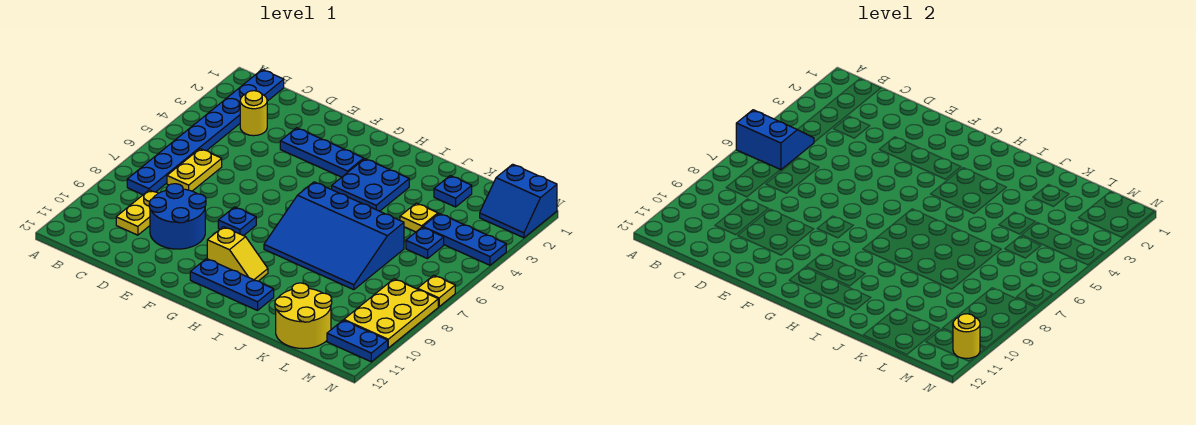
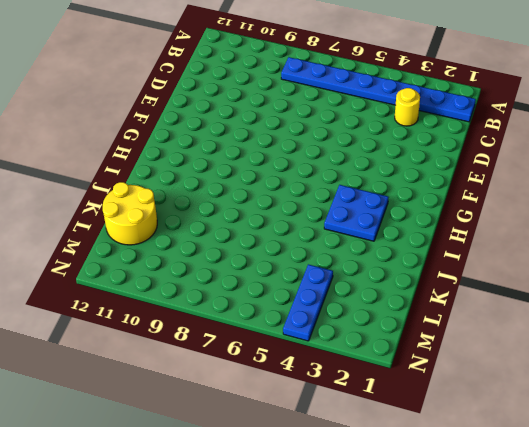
none -> yellow 1x2 plate [167,149,222,191]
none -> yellow 1x2 plate [116,190,158,235]
none -> blue 2x2 round brick [149,184,206,249]

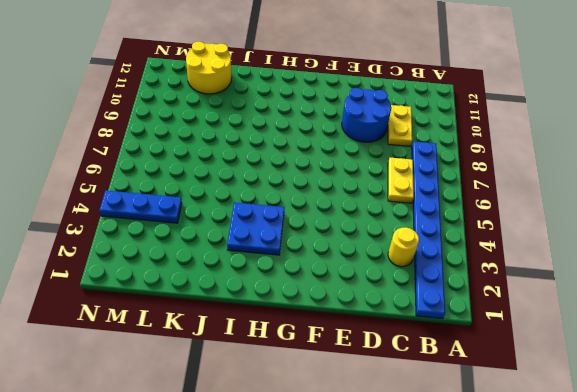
none -> blue 1x3 plate [280,128,364,177]
none -> blue 1x1 plate [218,207,256,236]
none -> yellow 1x2 slope [207,227,268,281]

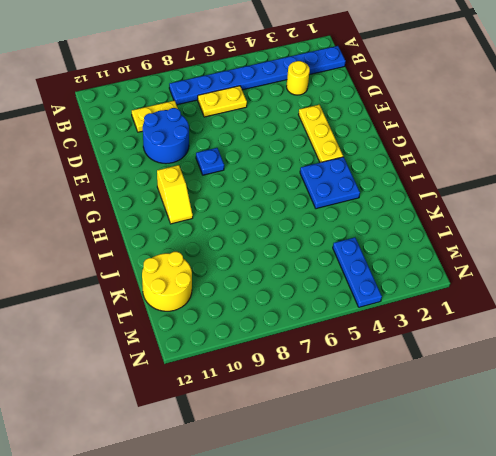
yellow 1x3 plate [298,105,343,162] -> blue 1x3 plate [280,128,364,177]
none -> blue 1x3 plate [190,259,274,310]
none -> blue 3x4 slope [264,182,404,290]
none -> blue 1x1 plate [434,176,472,207]

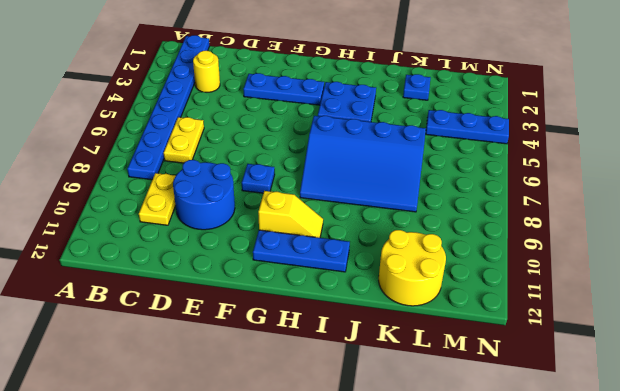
none -> yellow 1x1 plate [400,203,438,232]
none -> blue 1x1 plate [406,227,444,259]
none -> blue 2x2 slope [480,164,557,238]

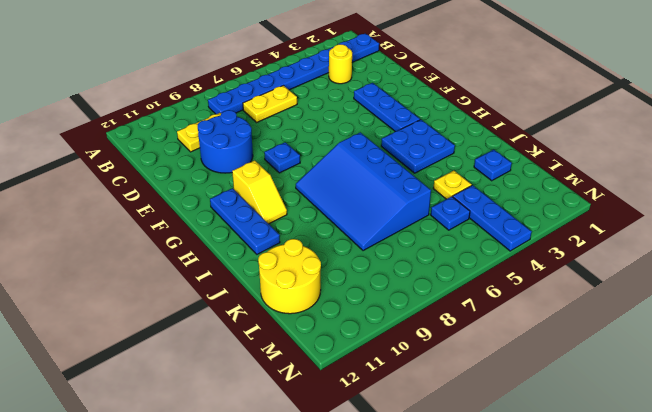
none -> blue 2x2 slope [480,164,557,238]
none -> yellow 2x3 plate [344,279,438,348]
none -> blue 1x2 plate [327,320,388,362]

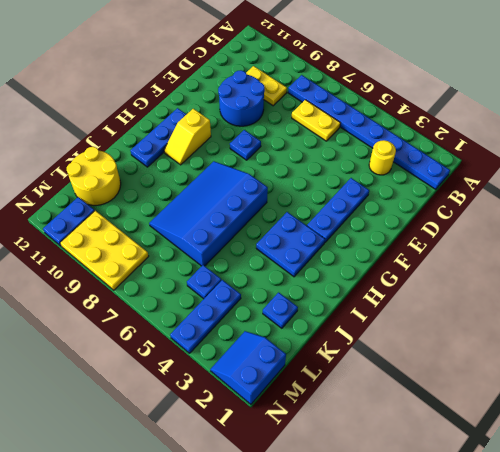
none -> yellow 1x1 plate [400,203,438,232]
none -> yellow 1x1 plate [418,275,455,307]
none -> blue 2x2 slope [736,110,814,170]

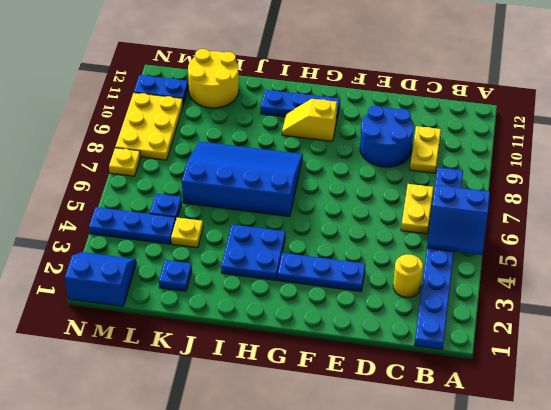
none -> blue 1x1 plate [218,207,256,236]
none -> yellow 1x1 round brick [953,314,980,358]

